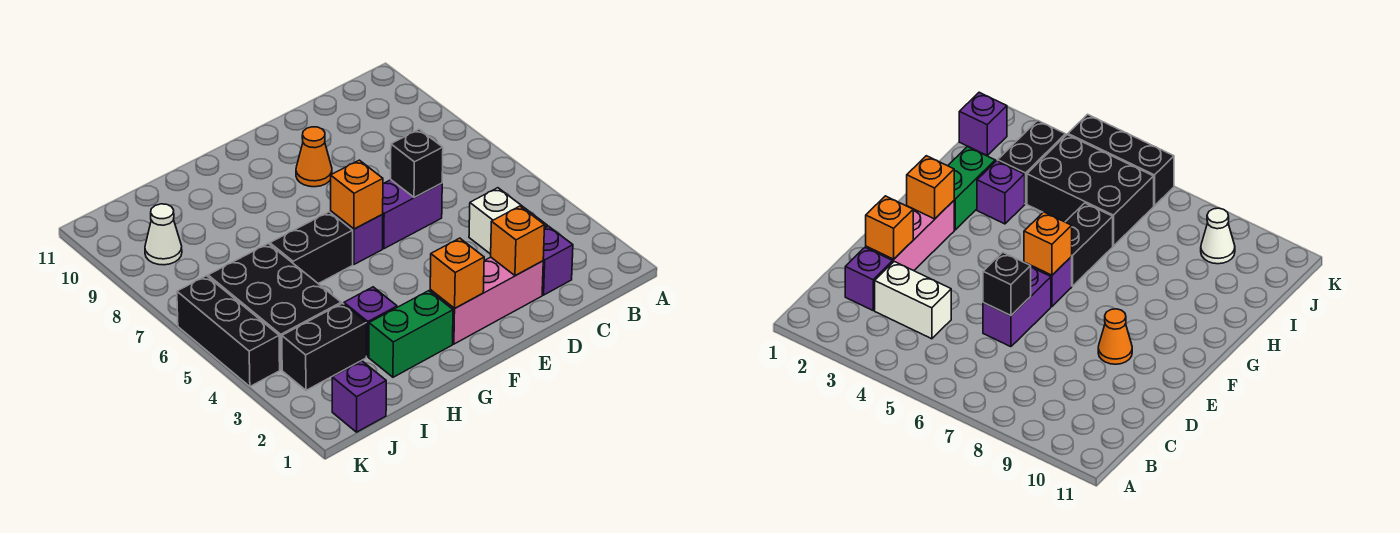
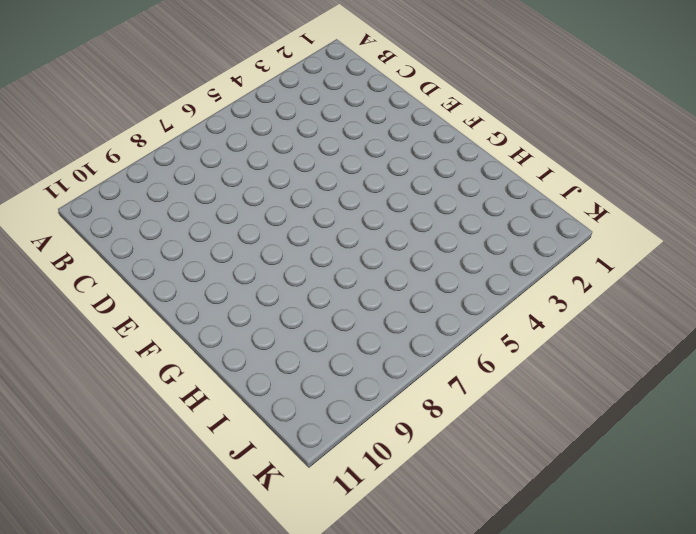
none -> purple 1x1 brick [542,226,573,295]
none -> white 1x2 brick [469,188,547,254]
none -> pink 1x3 brick [430,257,543,344]

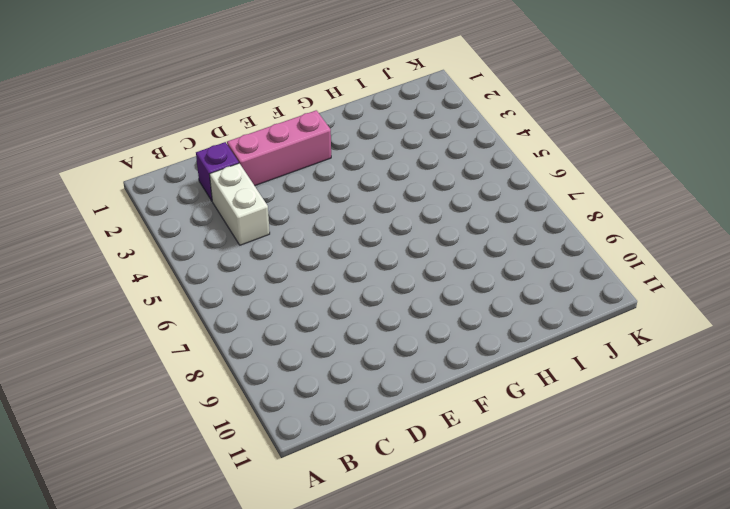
none -> purple 1x2 brick [382,180,442,249]
none -> orange 1x1 cone [296,127,332,187]
none -> purple 1x1 brick [331,211,383,264]

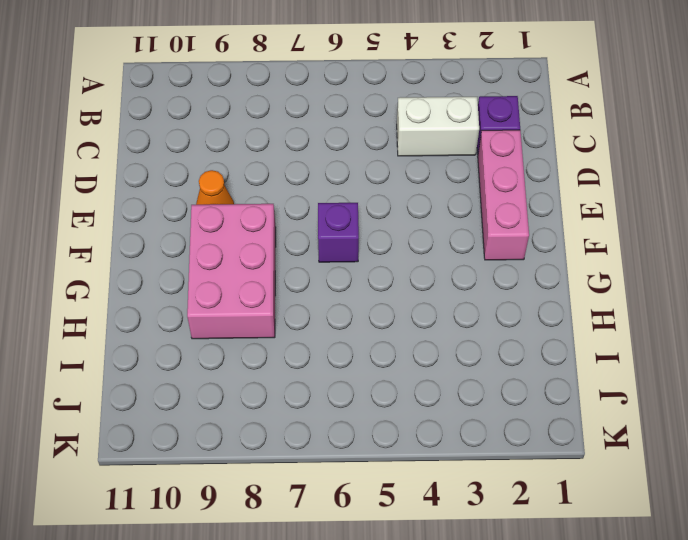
pink 2x3 brick [187,204,276,339] -> none
none -> purple 1x2 brick [382,180,442,249]
none -> green 1x2 brick [369,291,453,377]
none -> black 1x2 brick [270,212,353,284]

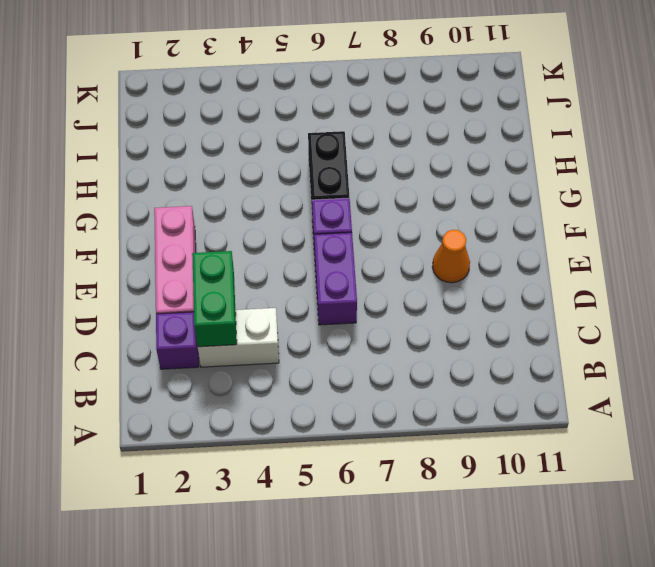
green 1x2 brick [192,251,237,347] -> green 1x2 brick moved to [369,291,453,377]
none -> purple 1x1 brick [344,287,397,357]
none -> black 1x2 brick [282,303,366,390]
none -> black 2x3 brick [208,244,341,370]

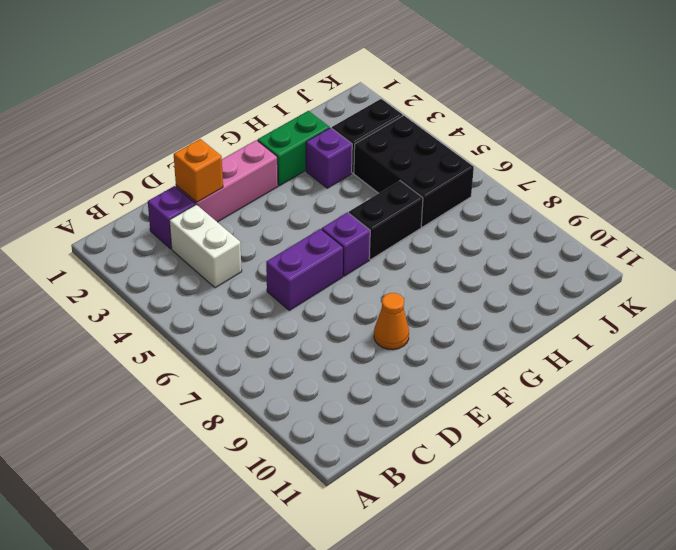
none -> purple 1x1 brick [332,361,386,432]
none -> white 1x1 cone [145,204,182,265]
none -> black 1x3 brick [177,276,280,386]

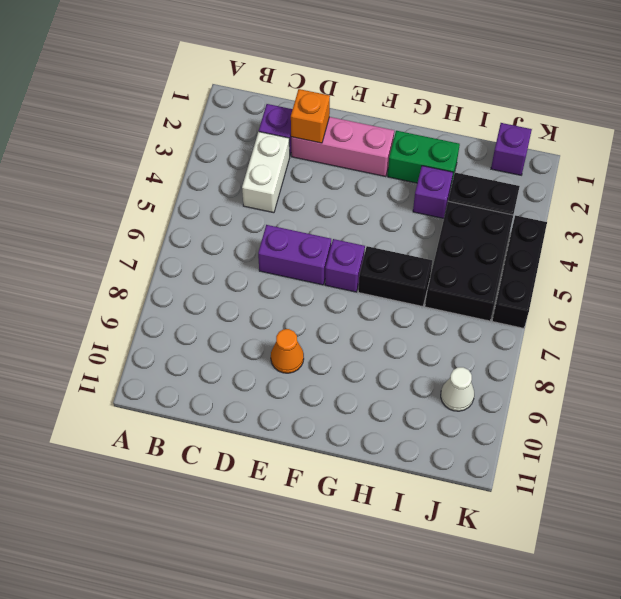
none -> black 1x1 brick [391,129,443,198]
none -> orange 1x1 brick [430,238,484,308]
none -> orange 1x1 brick [331,160,383,229]

